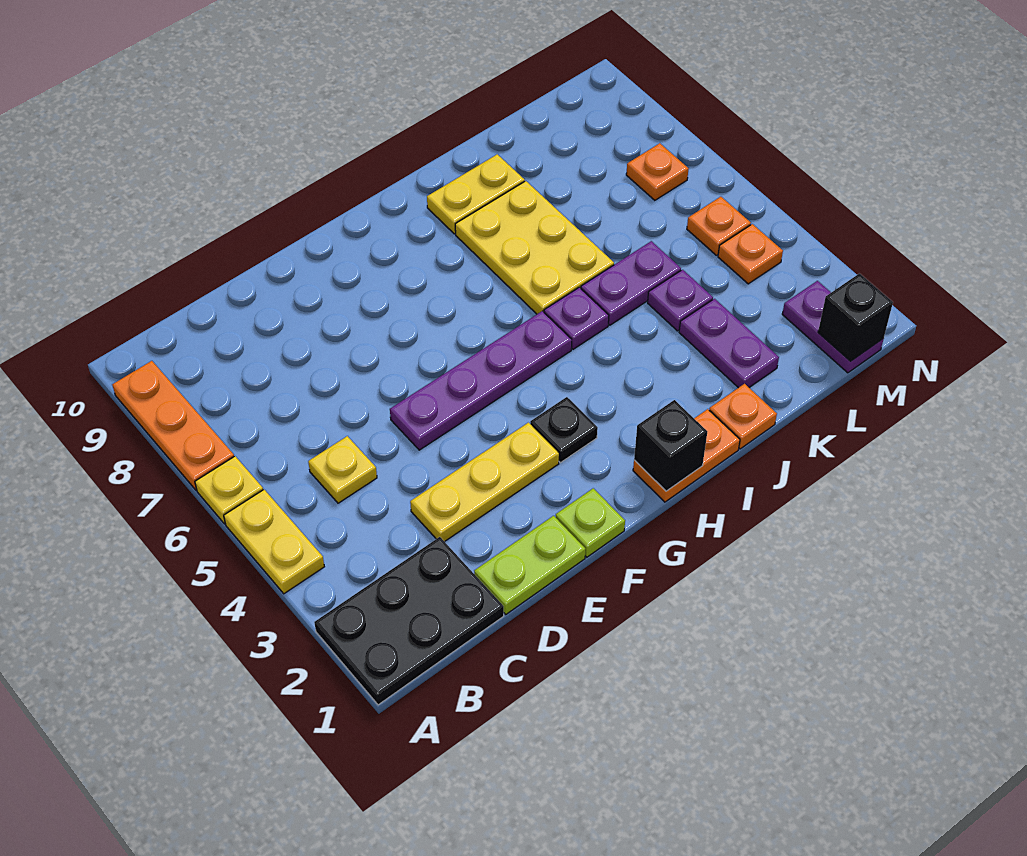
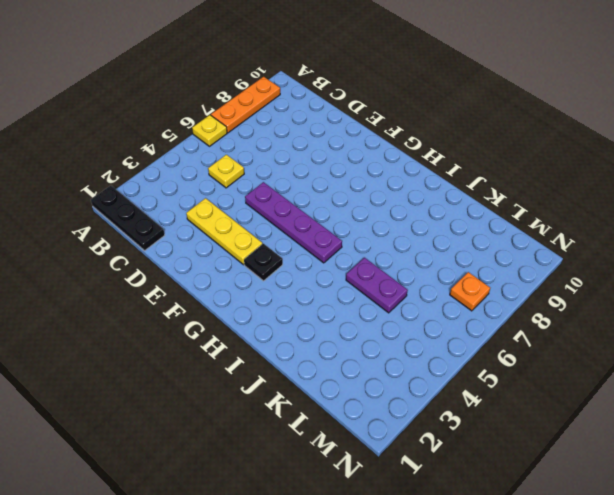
black 1x3 plate [91,186,165,251] -> black 2x3 plate [314,537,504,705]
none -> yellow 1x2 plate [224,490,324,594]
none -> lime 1x2 plate [474,516,585,614]
none -> lime 1x1 plate [556,488,625,557]

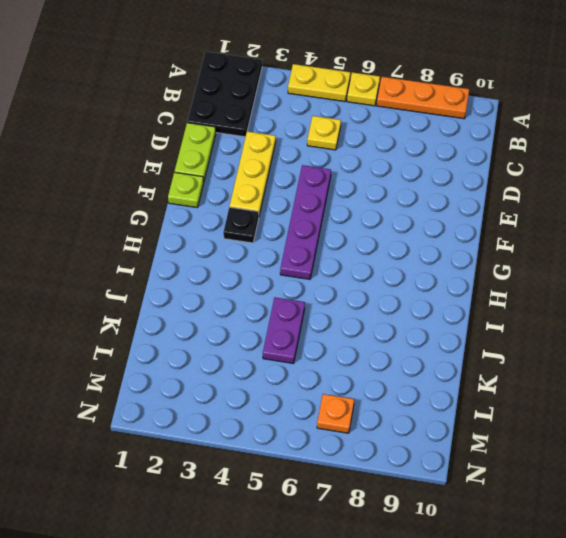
none -> orange 1x2 plate [633,409,740,502]
none -> purple 1x1 plate [544,287,609,349]
none -> yellow 2x3 plate [455,181,614,314]

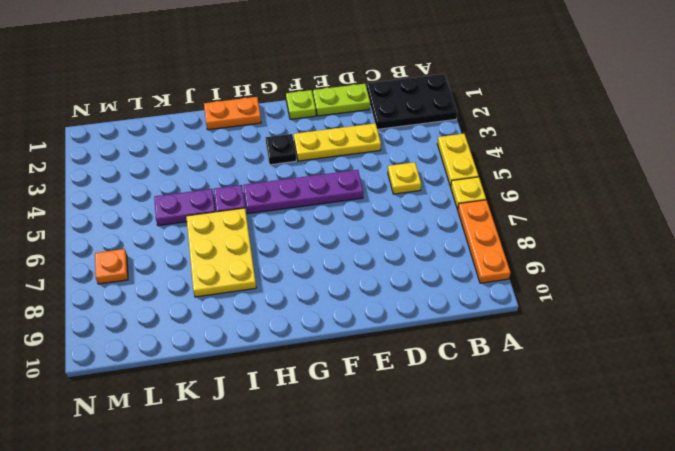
none -> yellow 1x2 plate [427,154,525,234]
none -> orange 1x1 plate [709,384,777,449]
none -> purple 1x2 plate [679,299,779,388]

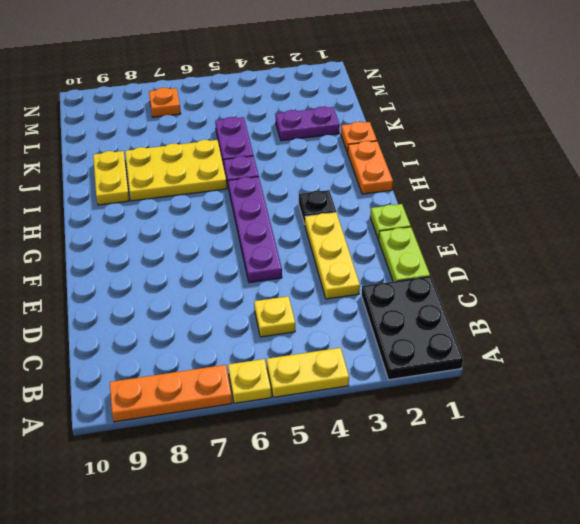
none -> purple 1x1 plate [648,270,713,331]
none -> purple 1x2 plate [782,281,883,373]
none -> orange 1x1 plate [718,224,783,284]

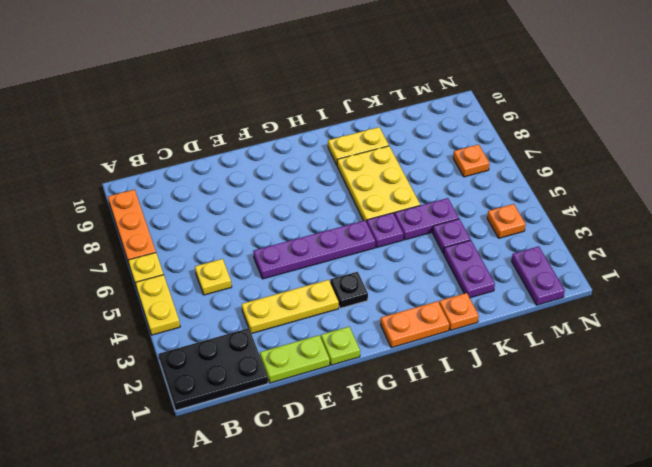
none -> orange 1x1 plate [687,197,751,255]
none -> black 1x1 brick [634,400,707,491]
none -> black 1x1 brick [818,274,893,361]

